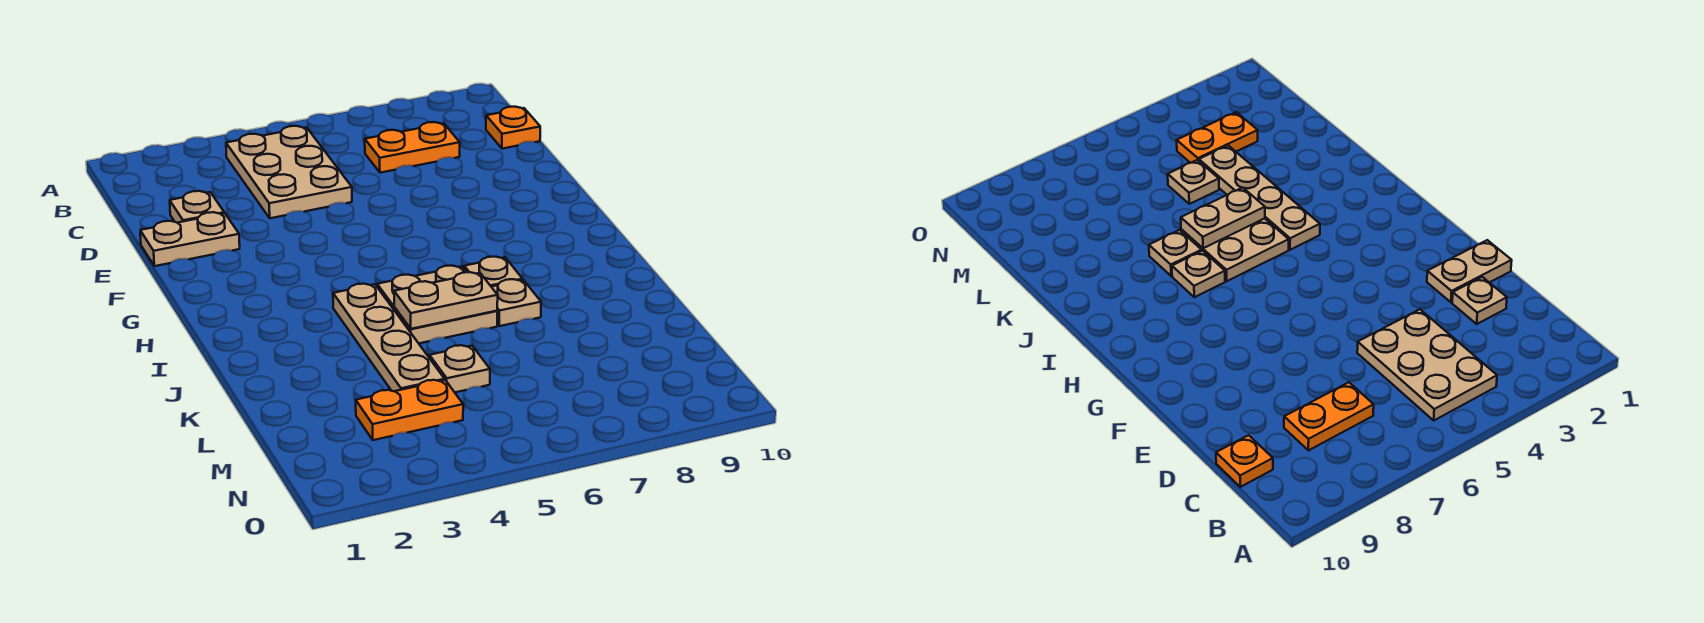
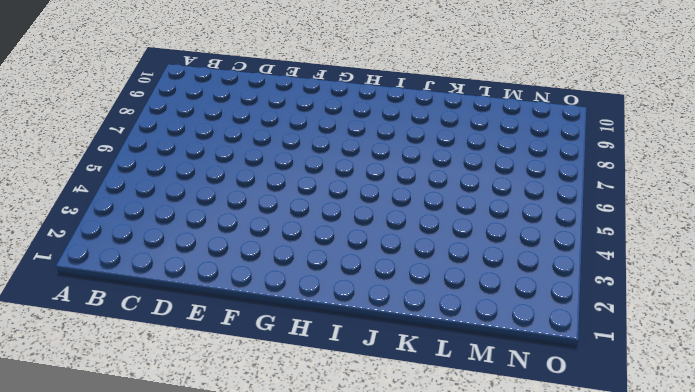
none -> tan 2x3 plate [226,126,352,218]
none -> orange 1x2 plate [365,122,460,173]
none -> orange 1x1 plate [486,107,540,149]

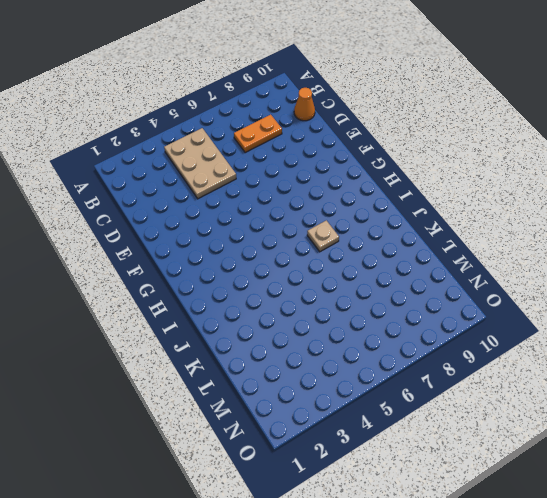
orange 1x1 cone [294,88,315,121] -> orange 1x1 plate [486,107,540,149]
none -> tan 1x1 plate [170,191,224,223]
none -> tan 1x2 plate [140,212,240,266]
none -> tan 1x4 plate [333,284,445,391]

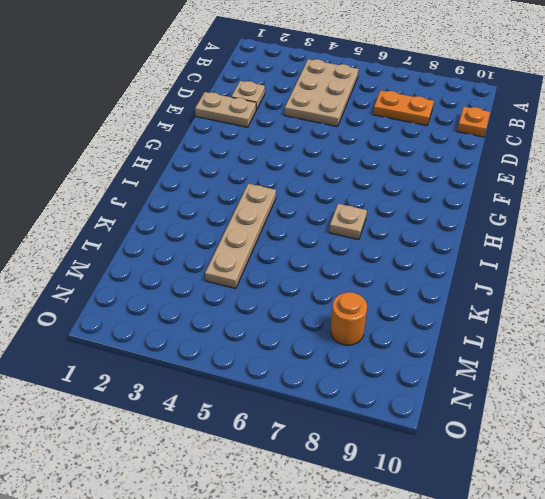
orange 1x1 round brick [330,292,367,345] -> none
none -> tan 2x2 plate [377,266,497,343]
none -> tan 1x1 plate [492,279,541,326]
none -> tan 1x1 plate [429,345,490,392]

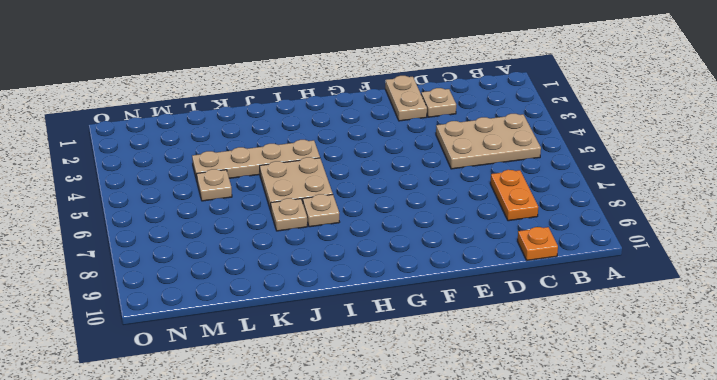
none -> orange 1x2 plate [356,380,463,440]
none -> tan 1x2 plate [394,272,498,329]

